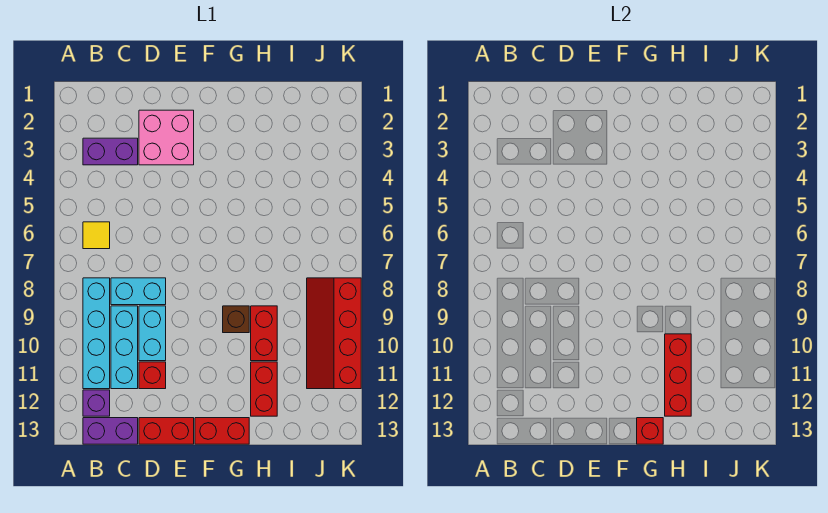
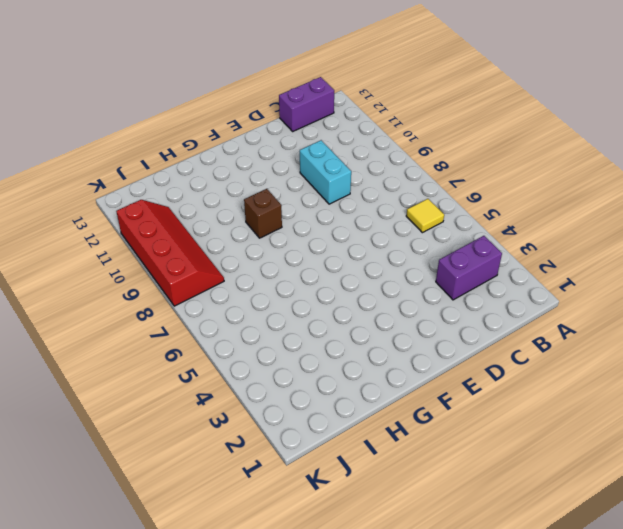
none -> cyan 1x4 brick [83,278,110,389]
none -> purple 1x1 brick [83,390,110,416]
none -> cyan 1x2 brick [111,278,166,305]

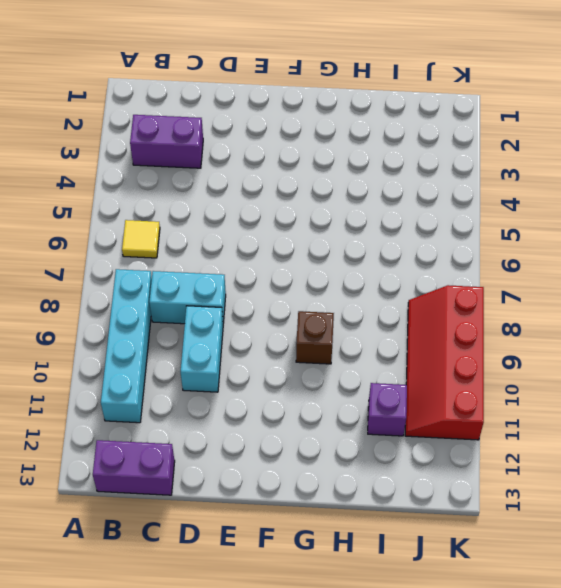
purple 1x1 brick [368,383,407,436] -> purple 1x1 brick moved to [83,390,110,416]
none -> cyan 1x3 brick [111,306,138,389]
none -> pink 2x2 brick [139,110,194,165]
none -> red 1x1 brick [139,362,166,389]

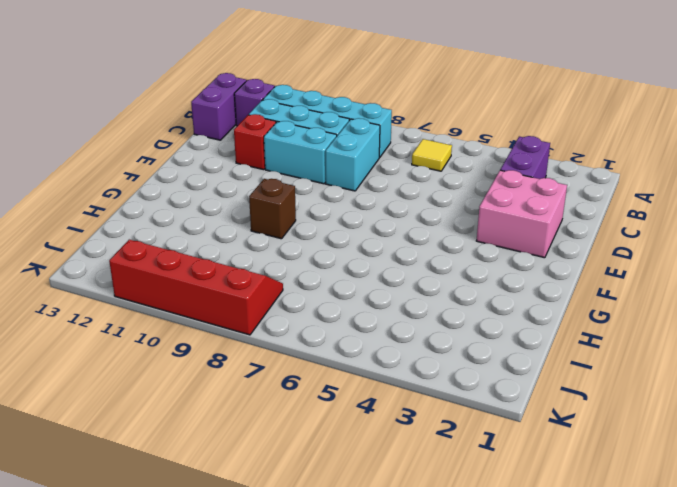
none -> red 1x2 brick [139,418,194,444]
none -> red 1x2 brick [195,418,249,444]
none -> red 1x2 brick [251,306,277,361]

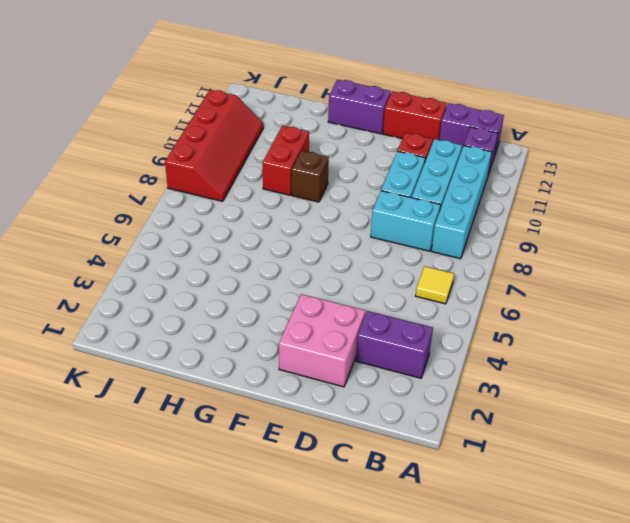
purple 1x2 brick [328,80,391,134] -> red 1x2 brick [195,418,249,444]
none -> red 1x2 brick [251,362,277,416]
none -> red 1x1 brick [637,418,663,444]
none -> red 1x3 brick [665,334,691,416]

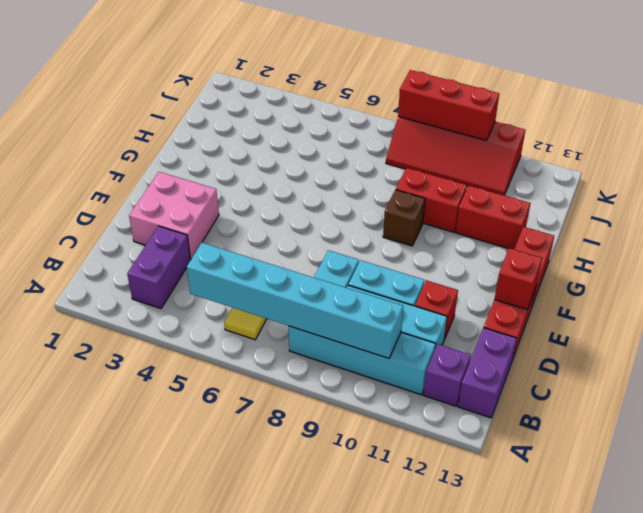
cyan 1x6 brick [187,243,403,358] -> none
red 1x1 brick [495,248,542,309] -> red 1x1 brick moved to [637,418,663,444]
red 1x3 brick [398,70,499,140] -> red 1x3 brick moved to [665,334,691,416]

